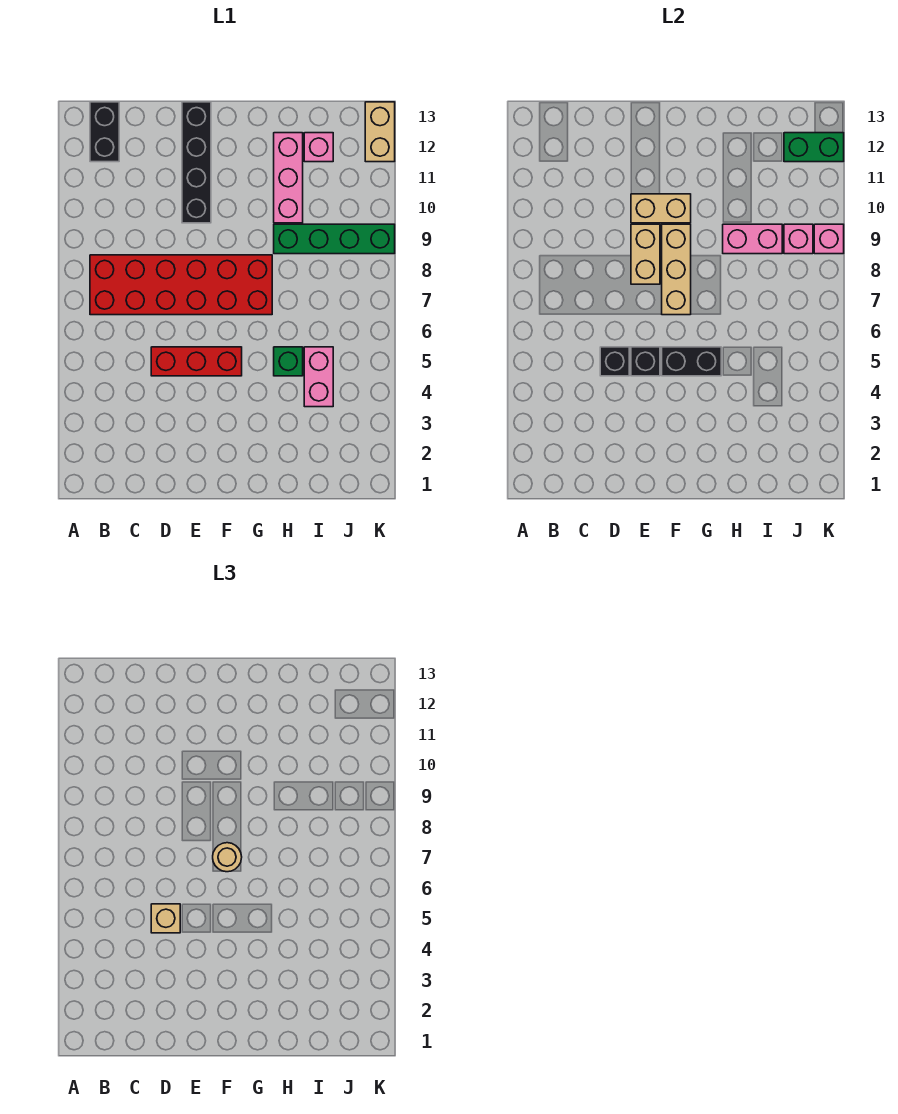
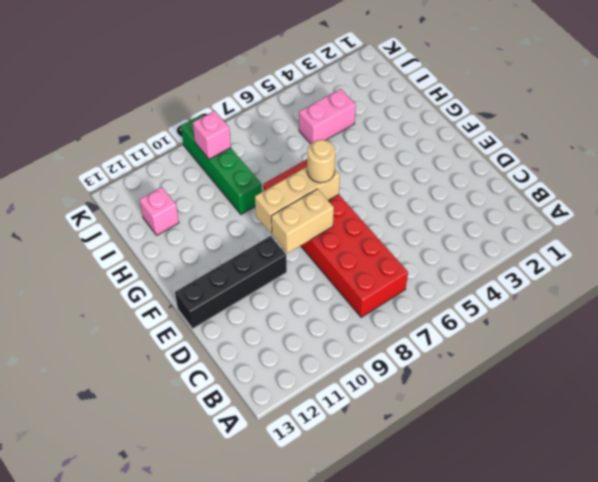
none -> black 1x2 brick [90,102,119,162]
none -> red 1x3 brick [151,347,242,376]
none -> green 1x1 brick [274,347,303,376]

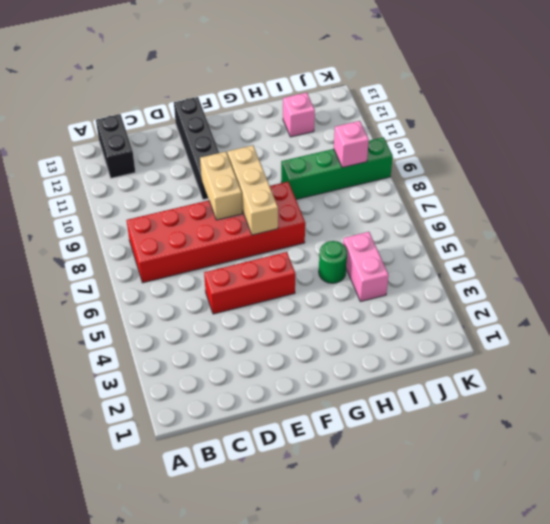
green 1x1 round brick [319,241,347,283] -> green 1x1 brick [274,347,303,376]
none -> pink 1x3 brick [274,133,303,223]
none -> tan 1x2 brick [365,102,395,162]
none -> black 1x1 brick [600,347,629,376]

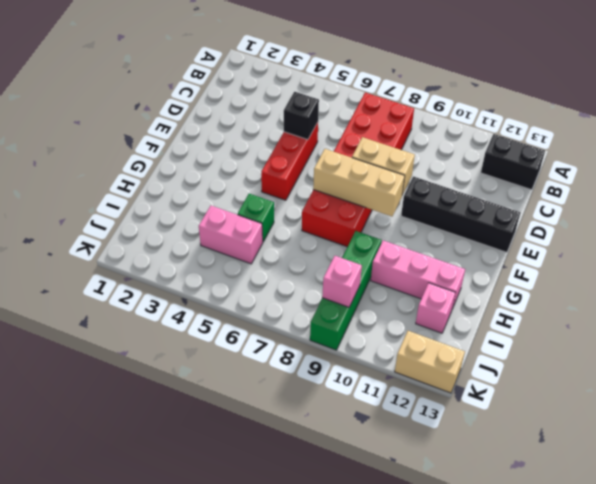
none -> black 1x1 brick [631,347,660,376]
none -> tan 1x2 brick [631,194,691,223]
none -> black 1x2 brick [662,347,721,376]

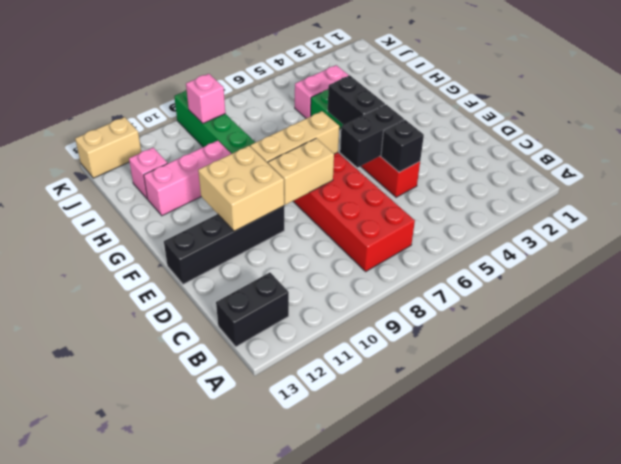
black 1x2 brick [340,105,404,168] -> black 1x1 brick [631,347,660,376]
tan 2x2 brick [198,146,284,231] -> tan 1x2 brick [631,194,691,223]
none -> pink 1x2 brick [723,224,782,254]
none -> green 1x2 brick [784,133,844,162]
none -> pink 1x1 brick [814,224,844,254]

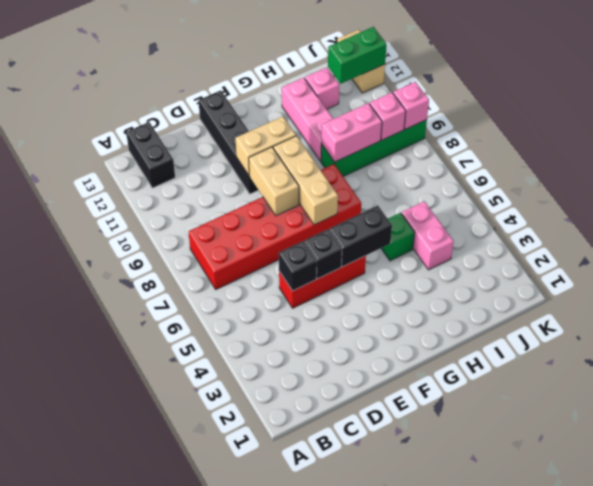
none -> tan 1x1 brick [151,904,180,933]
none -> tan 1x1 round brick [213,843,242,872]

